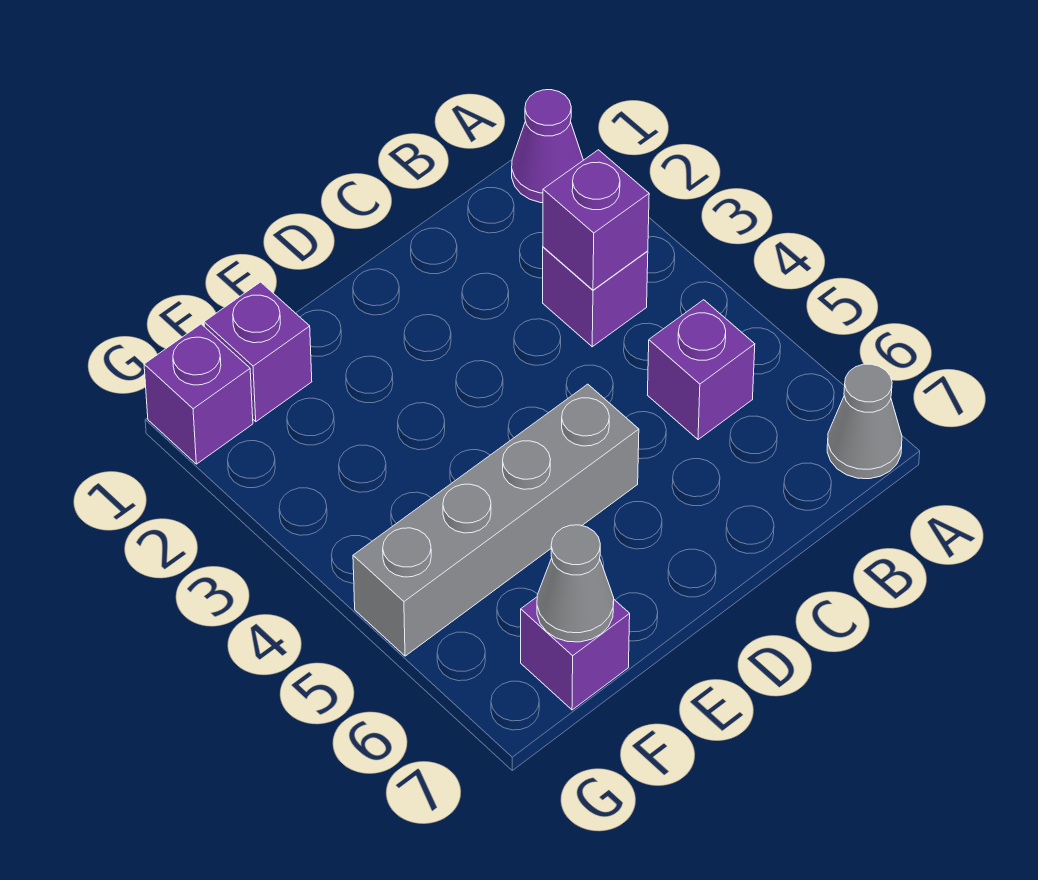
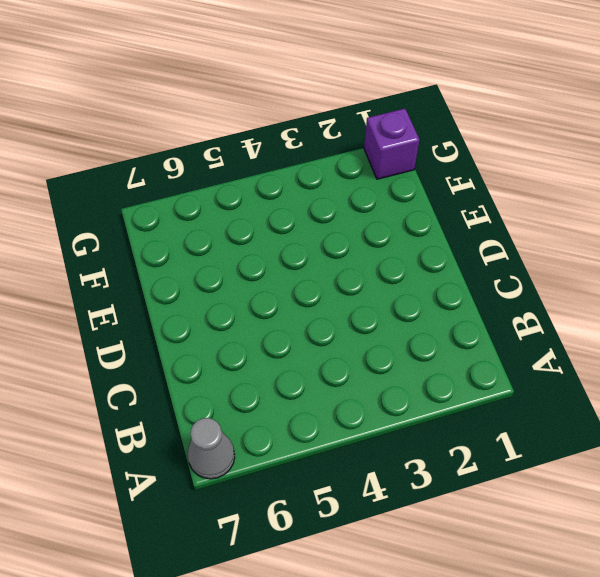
none -> purple 1x1 cone [512,90,583,203]
none -> purple 1x1 brick [543,247,648,347]

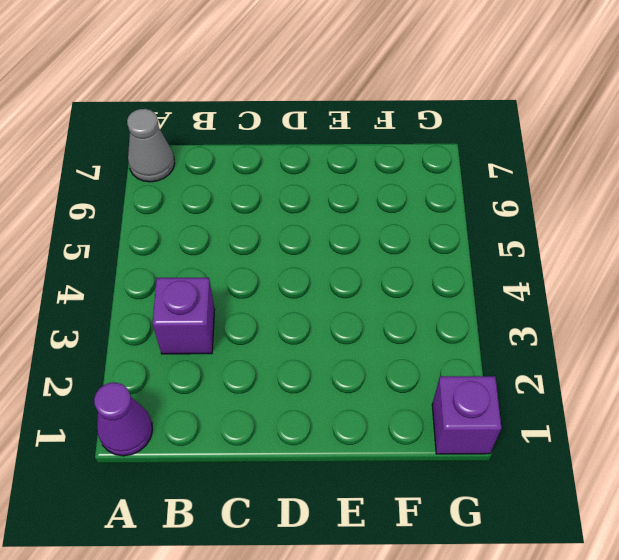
none -> purple 1x1 brick [648,300,755,440]
none -> grey 1x4 brick [353,384,639,656]

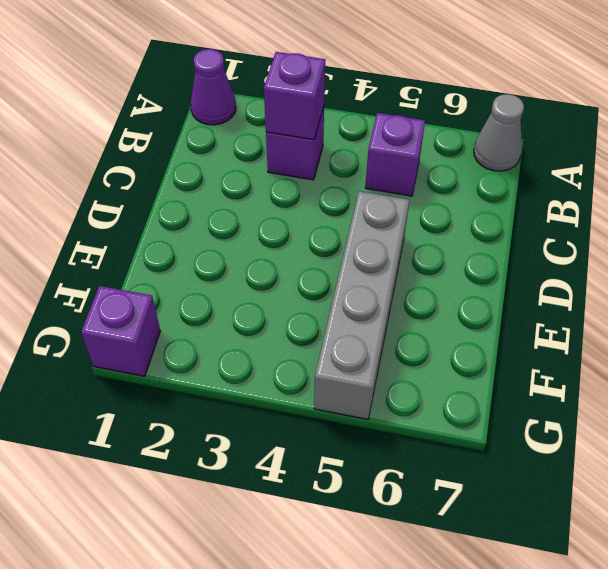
none -> purple 1x1 brick [204,282,312,422]
none -> purple 1x1 brick [521,597,630,710]

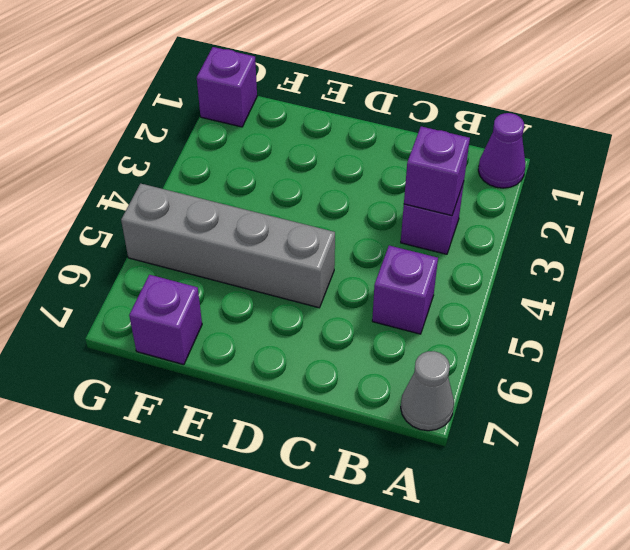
none -> purple 1x1 brick [204,282,312,422]
none -> grey 1x1 cone [537,525,614,642]

